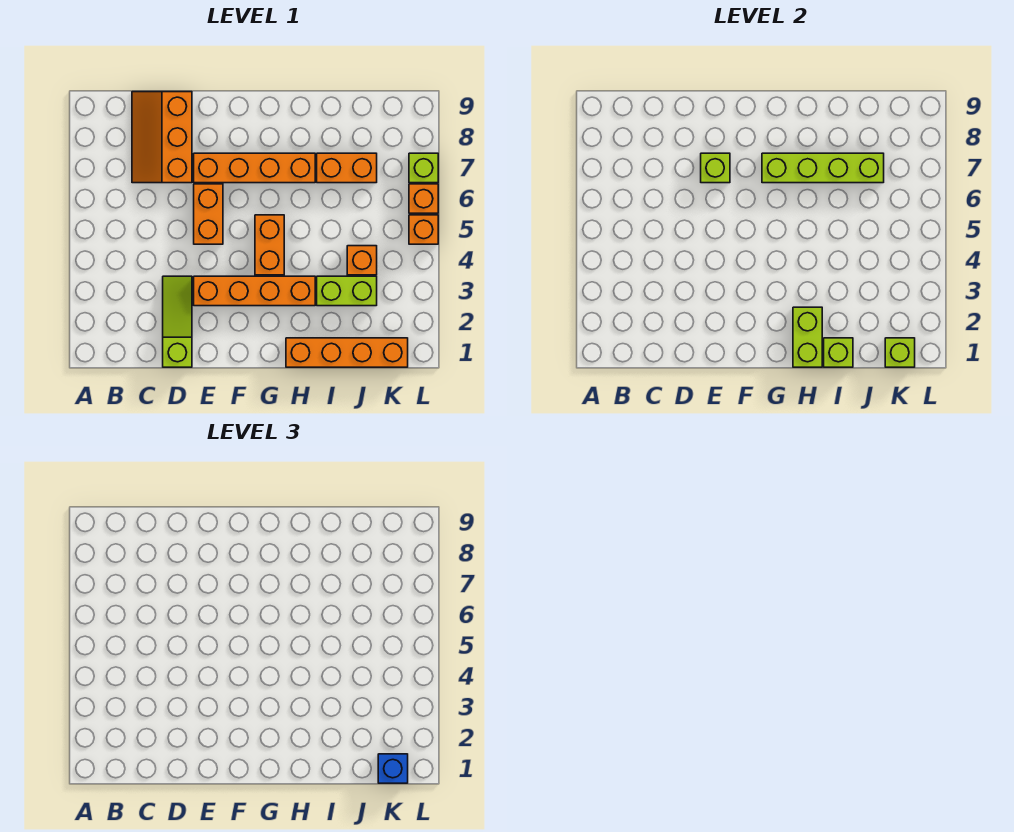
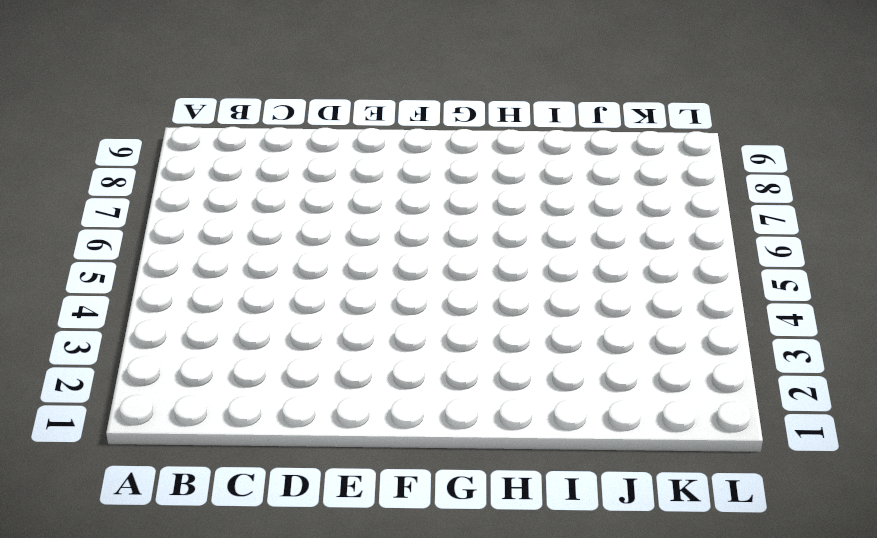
none -> orange 2x3 slope [132,92,192,183]
none -> lime 1x3 slope [163,276,192,367]
none -> orange 1x4 brick [194,276,315,306]

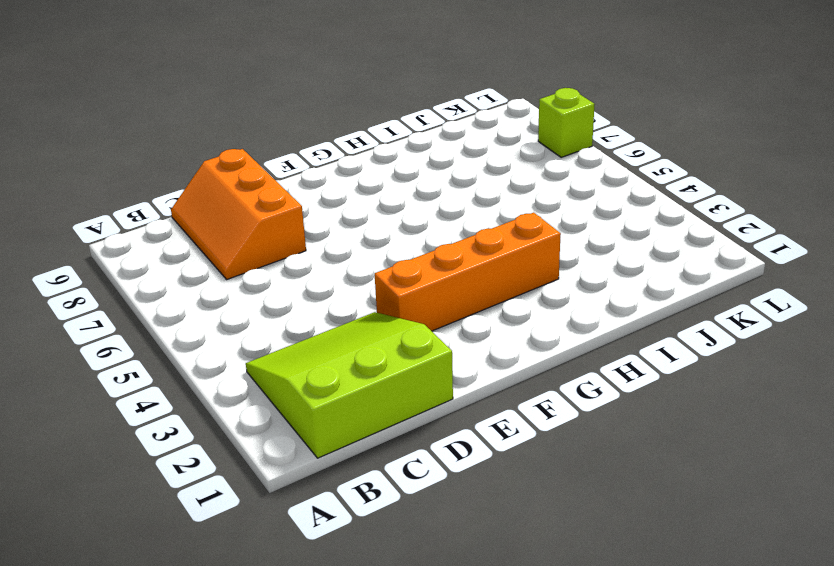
lime 3x3 slope [246,312,453,458] -> lime 1x3 slope [163,276,192,367]
none -> orange 1x2 brick [194,184,223,244]
none -> orange 1x4 brick [194,153,315,183]
none -> orange 1x2 brick [255,215,284,275]

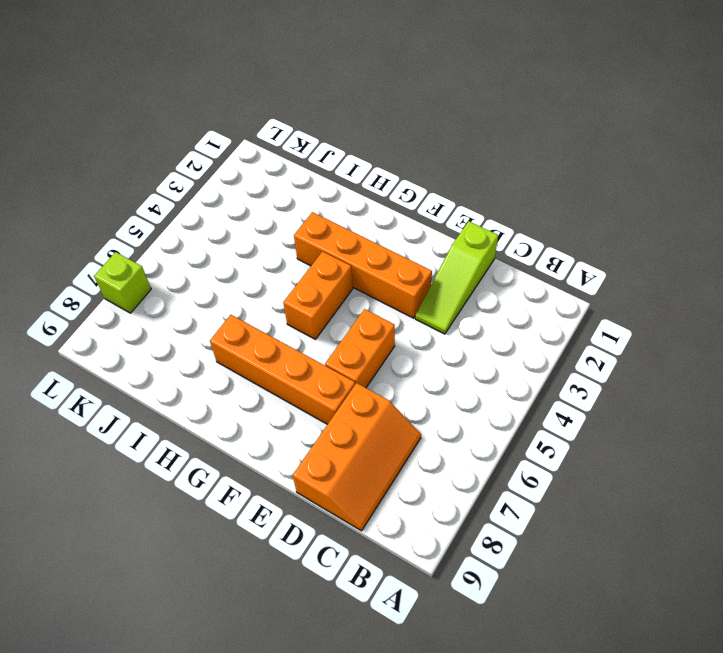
none -> orange 1x4 brick [286,338,408,367]
none -> lime 1x2 brick [317,276,377,306]
none -> orange 1x2 brick [317,153,377,183]

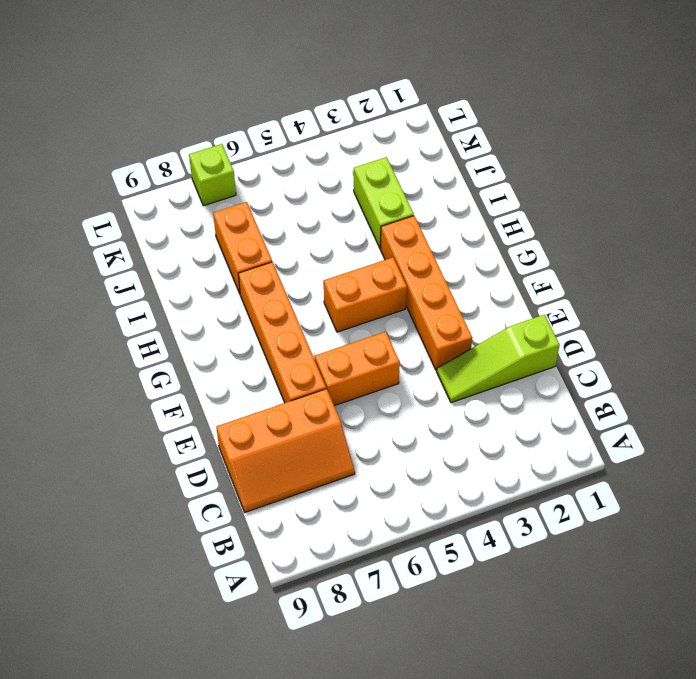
none -> orange 1x4 brick [286,338,408,367]
none -> orange 1x1 brick [347,246,377,275]
none -> orange 1x1 brick [409,215,438,244]

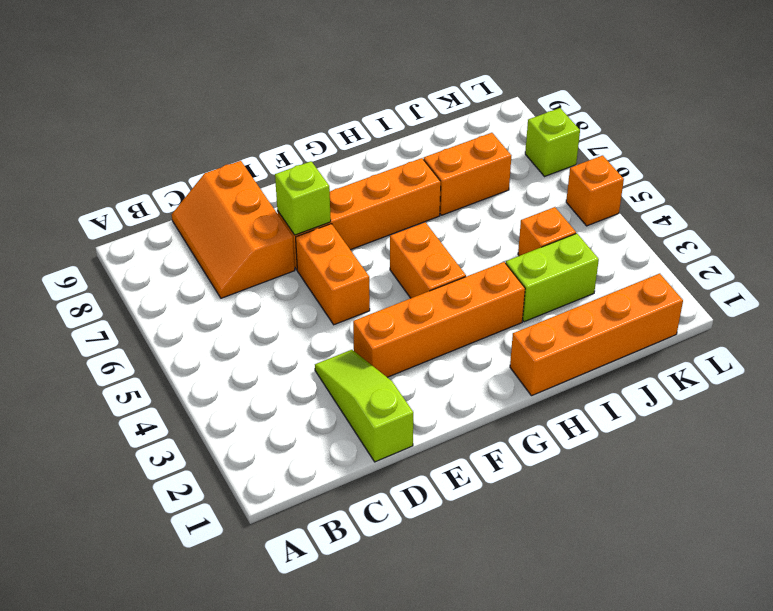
none -> orange 1x1 brick [409,184,438,213]
none -> lime 1x4 brick [762,153,884,183]
none -> lime 1x2 brick [793,307,822,367]

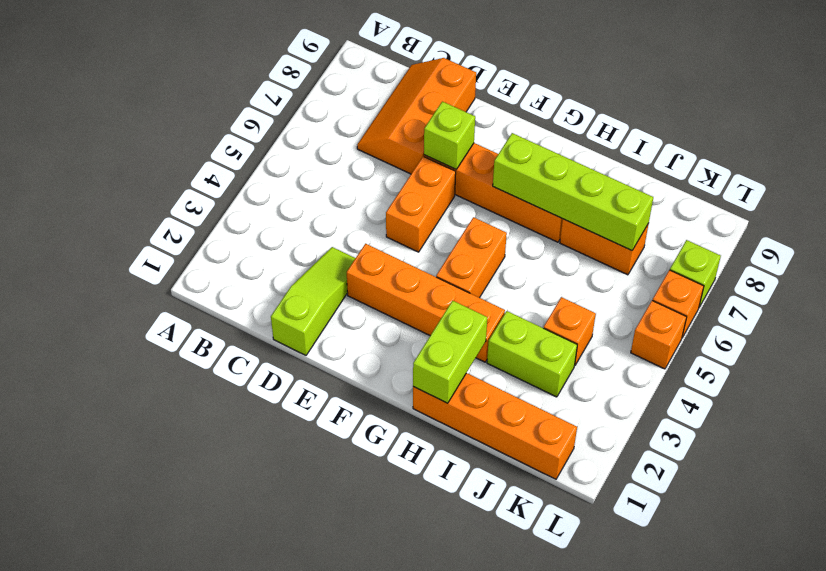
none -> lime 1x1 brick [824,338,853,367]
none -> lime 1x1 brick [885,338,915,367]
none -> blue 1x1 brick [378,754,408,783]

